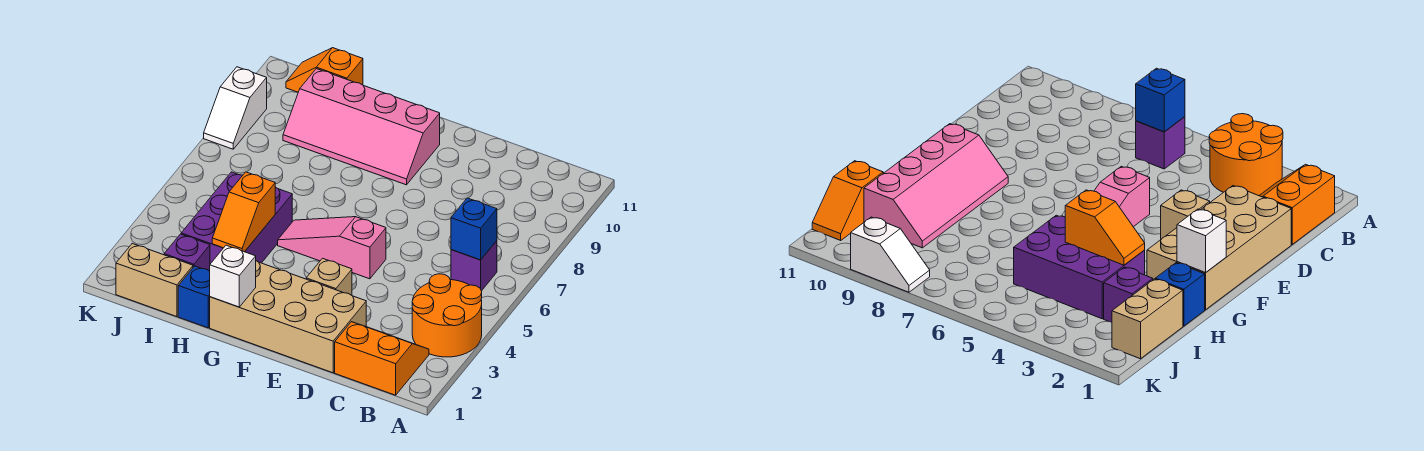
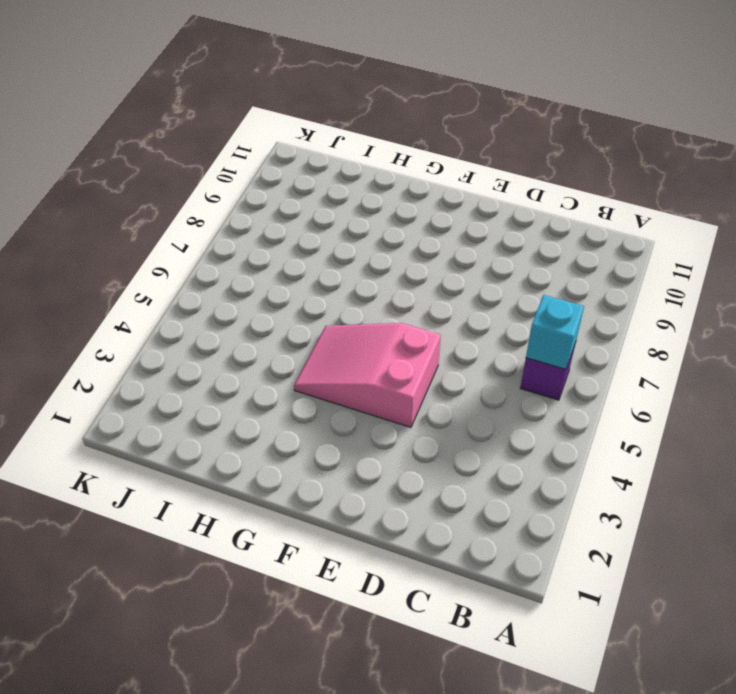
cyan 1x1 brick [526,295,584,370] -> blue 1x1 brick [451,198,497,260]
pink 2x3 slope [294,323,441,427] -> pink 1x3 slope [278,217,386,279]
none -> orange 2x2 round brick [412,274,482,357]
none -> orange 2x2 slope [335,322,429,395]
none -> tan 2x4 brick [210,261,366,373]

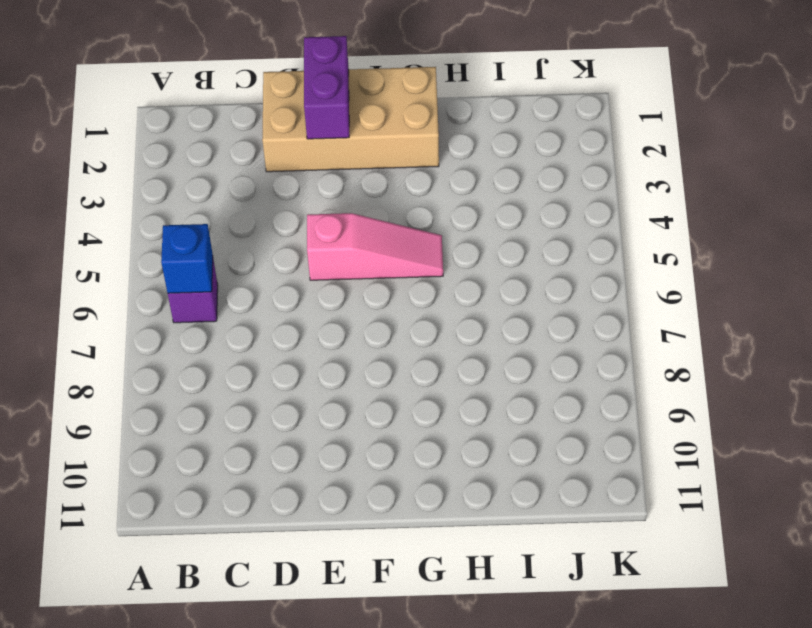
purple 1x2 brick [304,36,349,139] -> none
none -> orange 2x2 round brick [412,274,482,357]
none -> orange 2x2 slope [335,322,429,395]
none -> tan 1x1 brick [306,258,352,295]

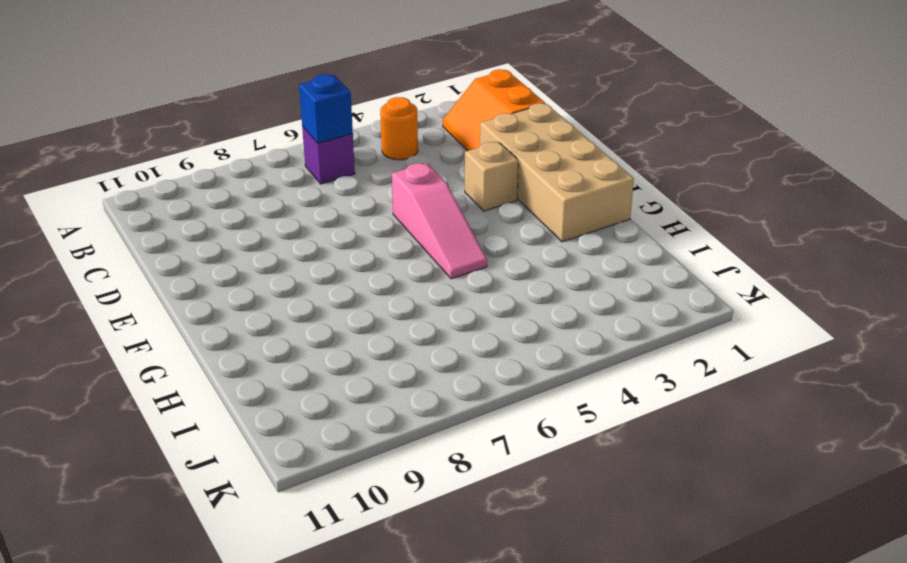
orange 1x1 round brick [380,97,418,160] -> orange 2x2 round brick [412,274,482,357]
none -> pink 2x4 slope [283,69,440,185]
none -> blue 1x1 brick [178,266,210,328]
none -> purple 2x3 brick [181,172,292,264]

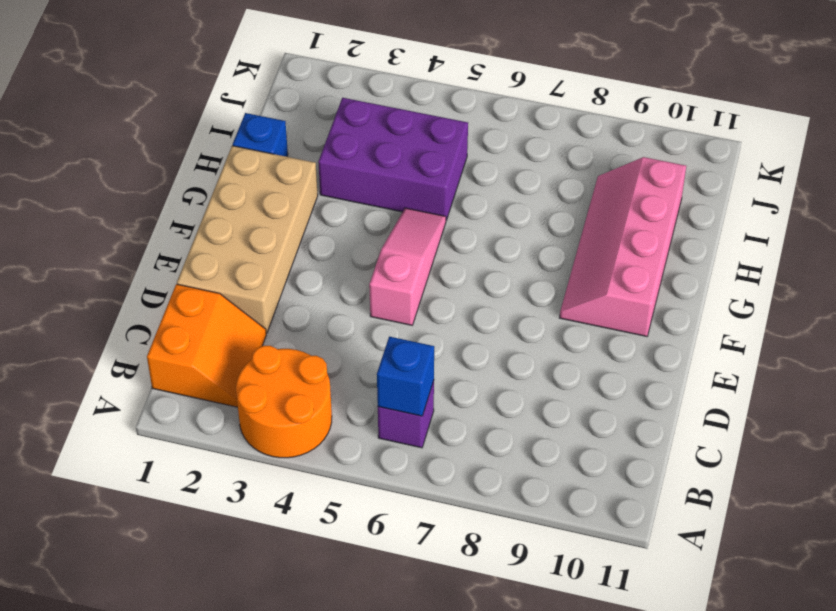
none -> tan 1x1 brick [306,258,352,295]
none -> tan 1x2 brick [116,244,193,317]
none -> purple 1x1 brick [164,234,210,271]

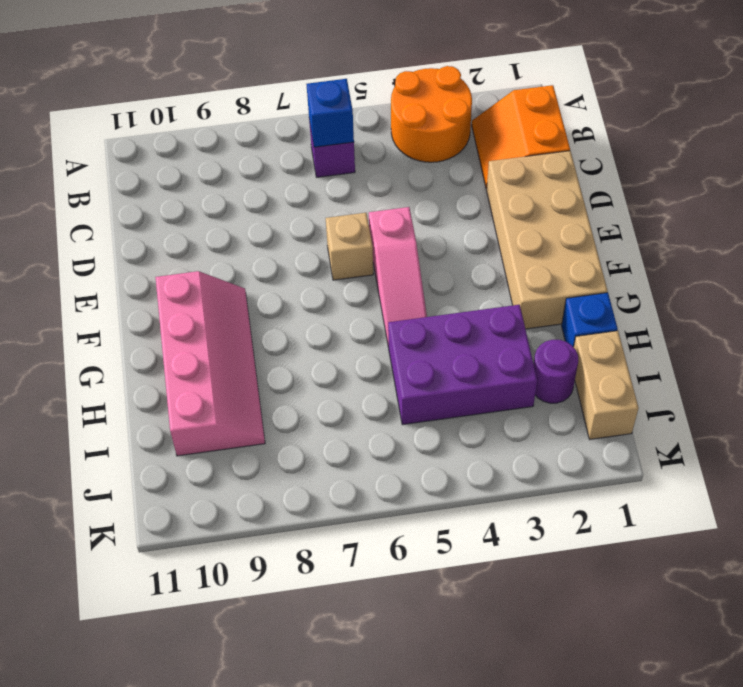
tan 1x1 brick [326,213,373,280] -> tan 1x1 brick moved to [306,258,352,295]
purple 1x1 round brick [534,340,578,403] -> purple 1x1 brick [164,234,210,271]
none -> orange 1x2 slope [286,48,363,92]
none -> white 1x2 slope [204,67,267,149]
none -> white 1x1 brick [210,245,256,307]

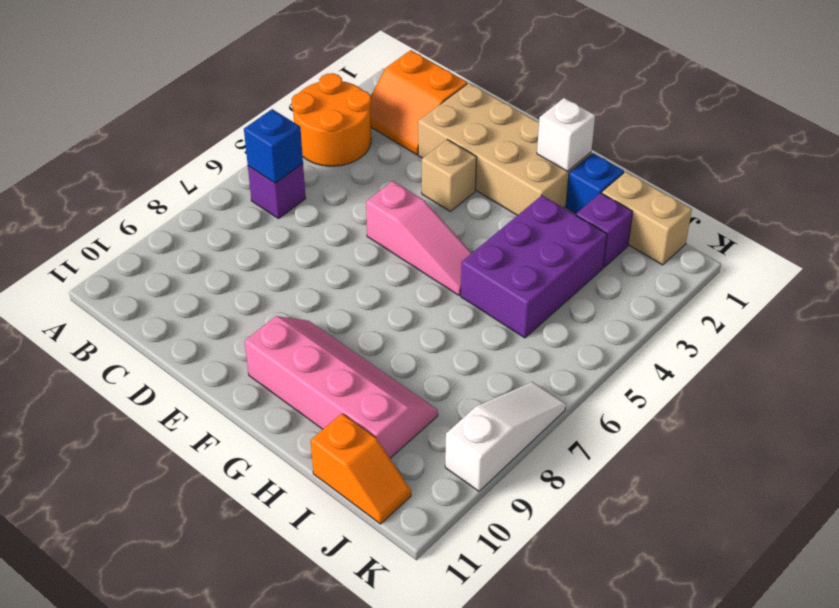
white 1x3 slope [445,382,566,491] -> white 1x2 slope [204,67,267,149]
none -> orange 1x2 slope [212,172,275,252]

